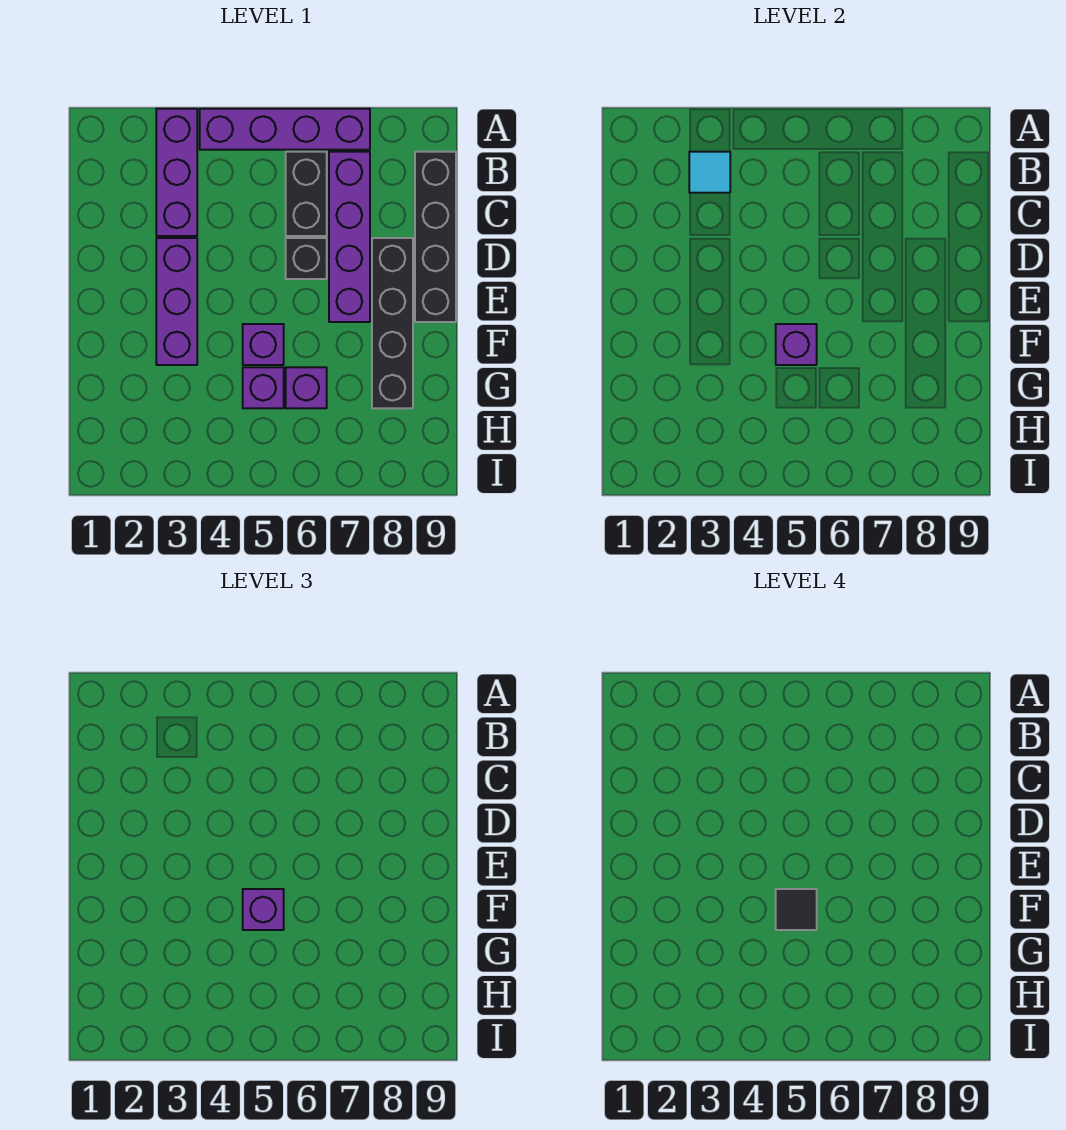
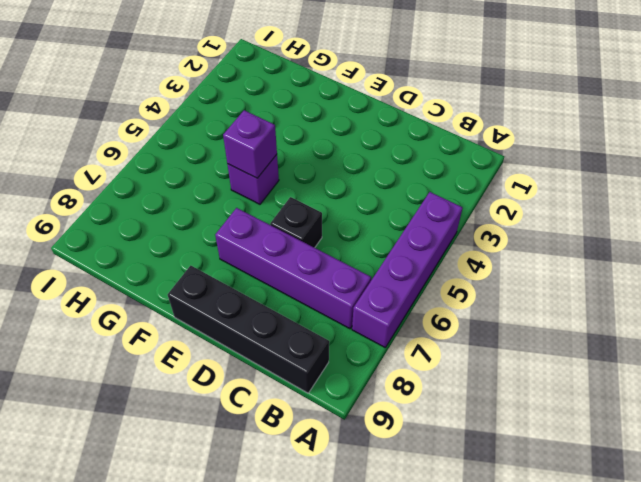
none -> purple 1x3 brick [156,109,197,236]
none -> black 1x2 brick [286,152,327,236]
none -> purple 1x3 brick [156,238,197,365]

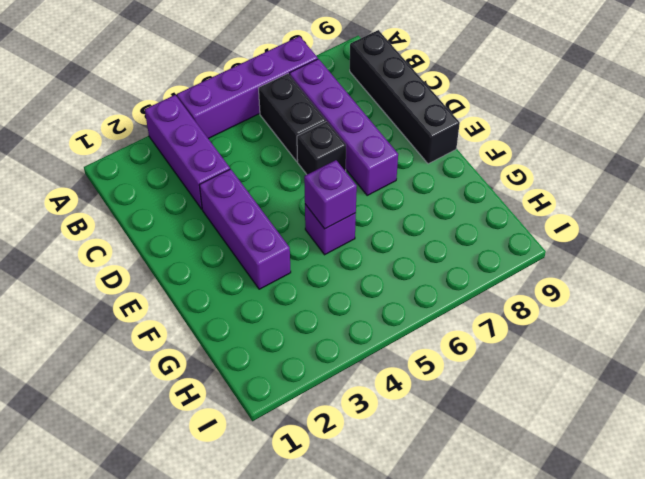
none -> black 1x4 brick [372,238,413,408]
none -> purple 1x1 brick [243,367,284,408]
none -> purple 1x1 brick [286,367,327,408]

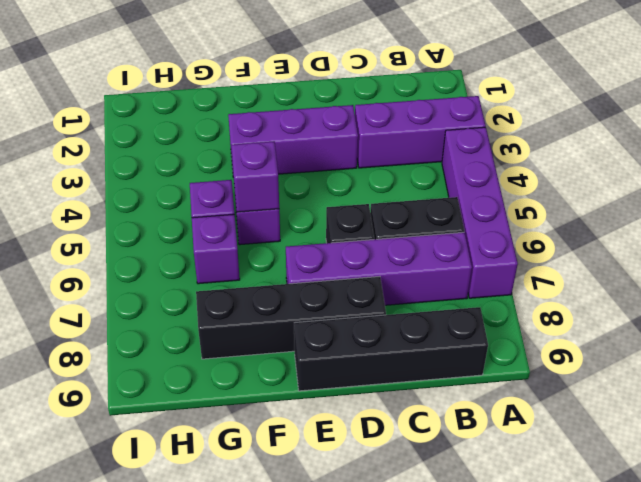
none -> cyan 1x1 tile [689,152,730,193]
none -> purple 1x1 brick [243,889,284,930]
none -> black 1x1 tile [776,889,817,930]

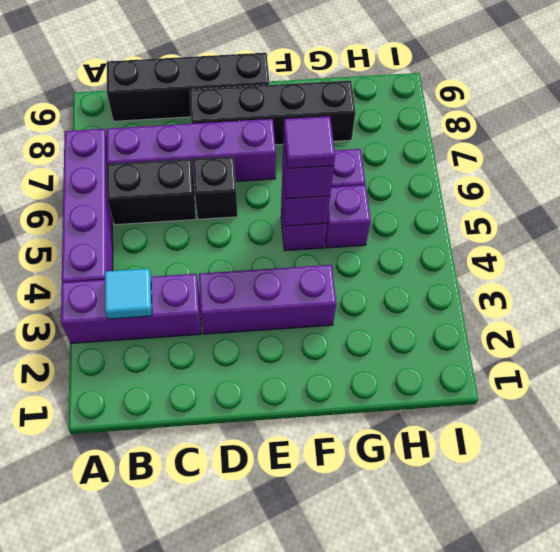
purple 1x1 tile [284,116,335,169] -> black 1x1 tile [776,889,817,930]

